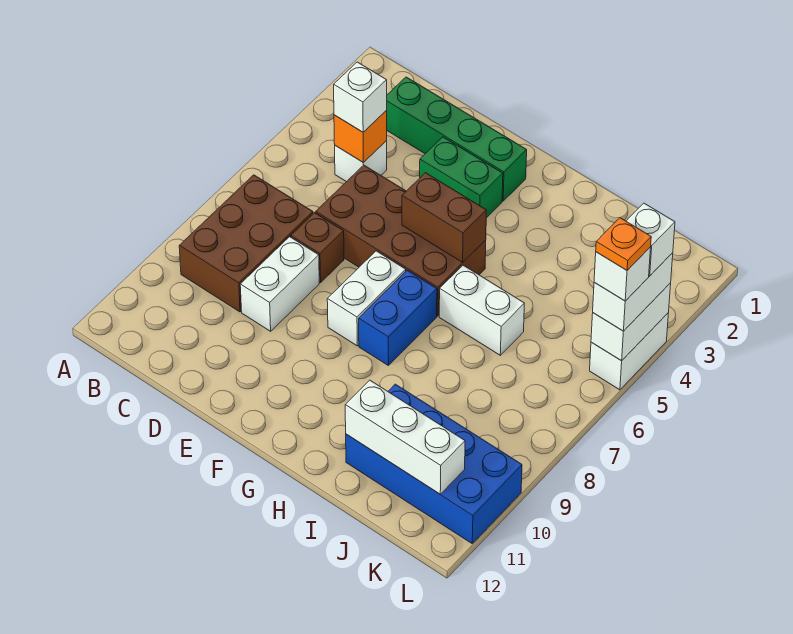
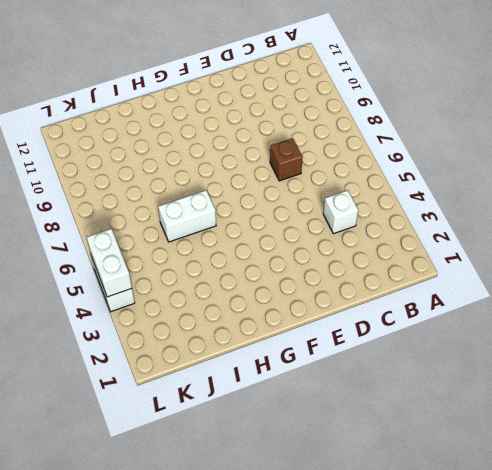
none -> brown 2x3 brick [179,175,313,312]
none -> green 1x4 brick [386,77,527,201]
none -> brown 2x4 brick [316,165,486,316]

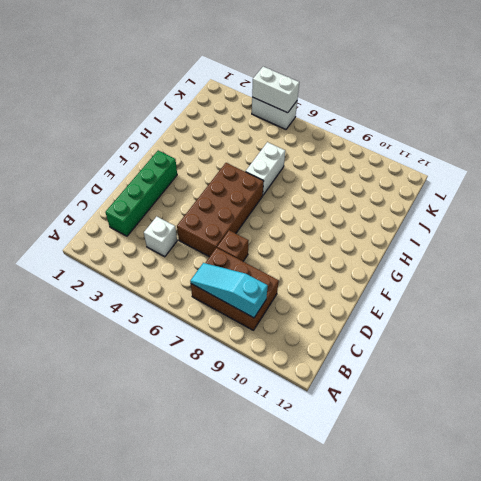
cyan 1x3 slope [190,263,268,318] -> none
none -> white 1x2 brick [240,237,319,331]
none -> green 1x2 brick [420,137,503,218]
none -> white 1x2 brick [327,251,406,346]

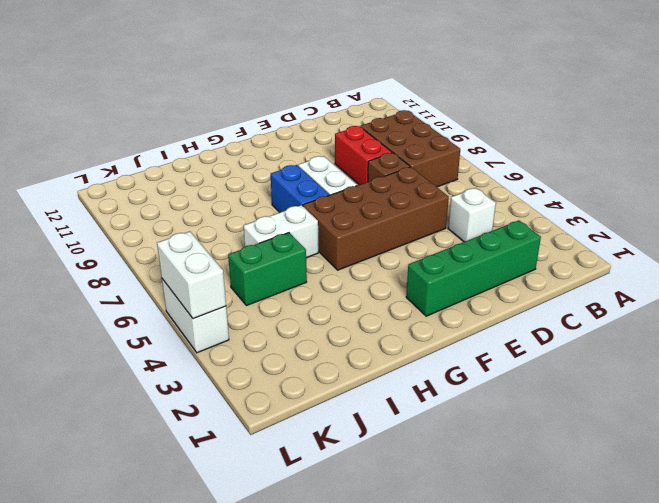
red 1x2 brick [335,126,392,185] -> white 1x2 brick [240,237,319,331]
green 1x2 brick [228,233,307,306] -> green 1x2 brick moved to [420,137,503,218]
none -> blue 2x4 brick [346,384,522,543]
none -> orange 1x1 brick [334,111,387,163]
none -> brown 1x2 brick [402,173,487,262]

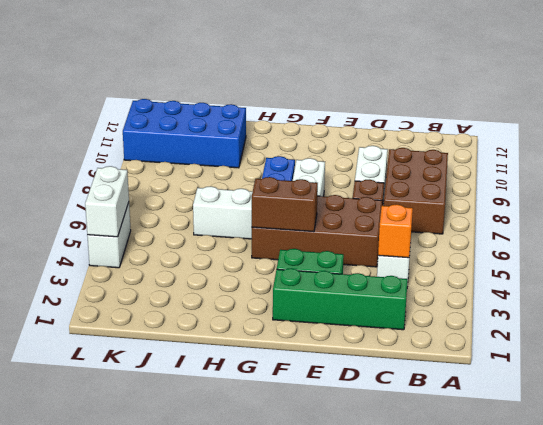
none -> white 1x3 brick [345,380,465,494]
none -> white 1x1 brick [334,62,387,132]
none -> white 1x2 brick [593,253,673,331]

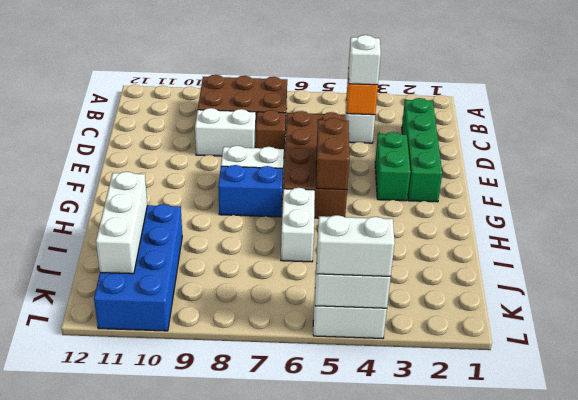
none -> white 1x1 brick [626,203,675,276]
none -> white 1x1 brick [594,247,651,301]
none -> orange 1x1 plate [596,218,651,270]

